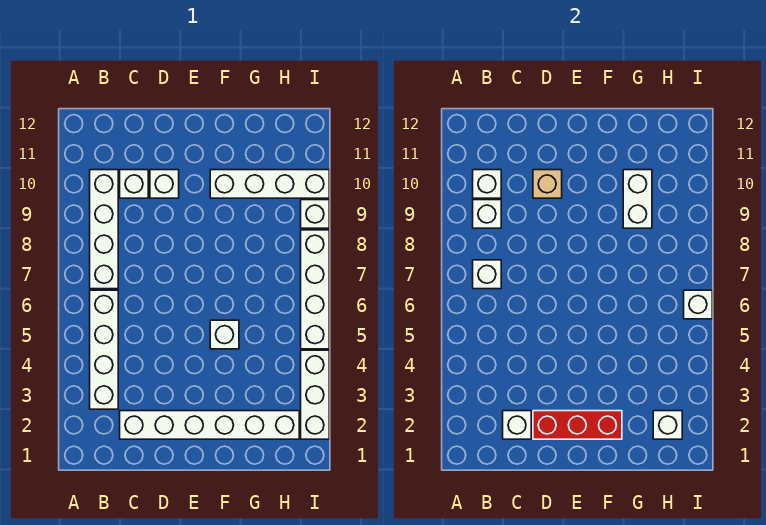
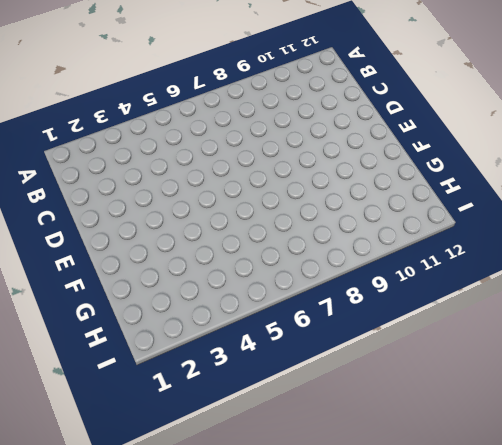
none -> white 1x4 brick [90,290,118,409]
none -> white 1x4 brick [90,170,118,289]
none -> white 1x6 brick [120,411,299,439]

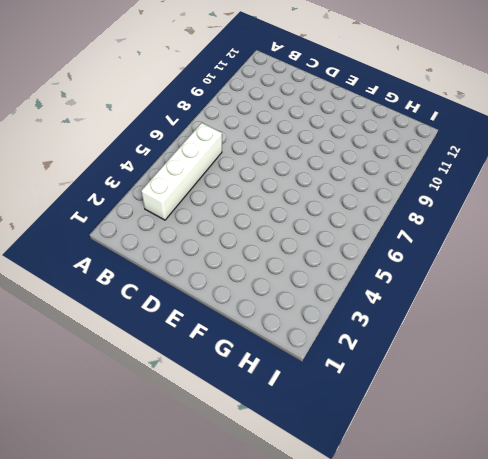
none -> white 1x4 brick [90,170,118,289]
none -> white 1x6 brick [120,411,299,439]
none -> white 1x1 brick [120,170,148,198]

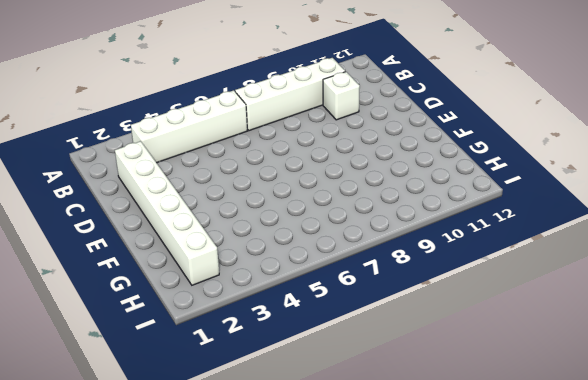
none -> white 1x1 brick [150,170,179,198]
none -> white 1x1 brick [210,320,239,349]
none -> white 1x4 brick [210,170,329,198]

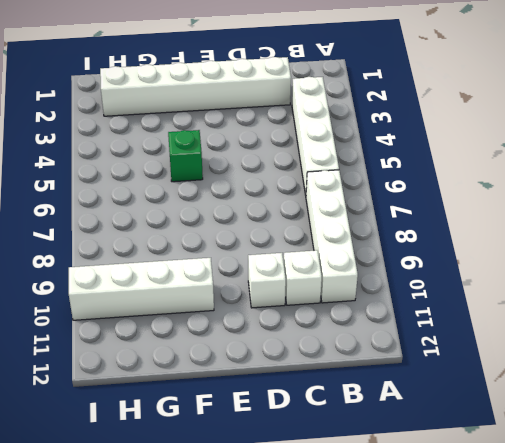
green 1x1 brick [168,130,203,182] -> white 1x1 brick [210,320,239,349]
none -> white 1x3 brick [301,350,329,439]
none -> white 1x4 brick [301,230,329,349]
none -> white 1x1 brick [301,200,329,228]

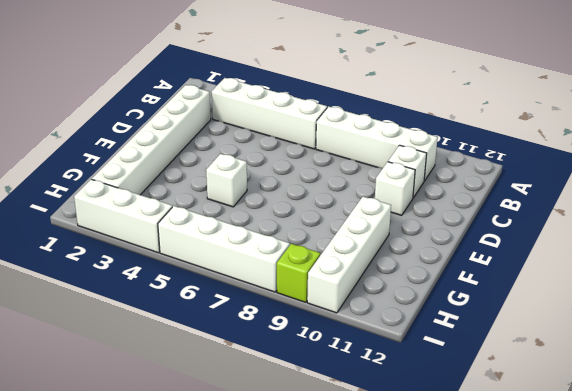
lime 1x1 brick [277,244,320,302] -> white 1x1 brick [301,200,329,228]
none -> white 1x1 brick [473,260,501,289]
none -> white 1x1 brick [473,200,501,228]
none -> white 1x1 brick [473,170,501,198]

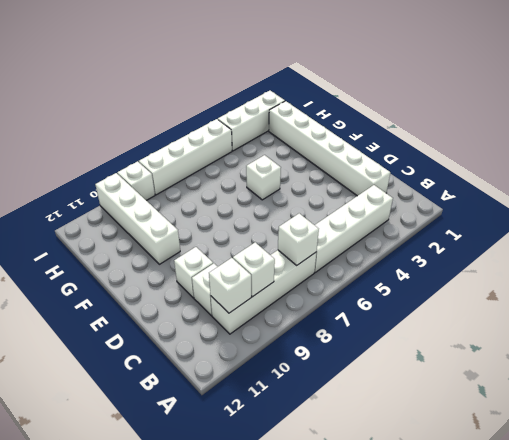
none -> white 1x1 brick [503,411,531,439]
none -> red 1x3 brick [533,411,622,439]
none -> tan 1x1 brick [533,170,562,198]

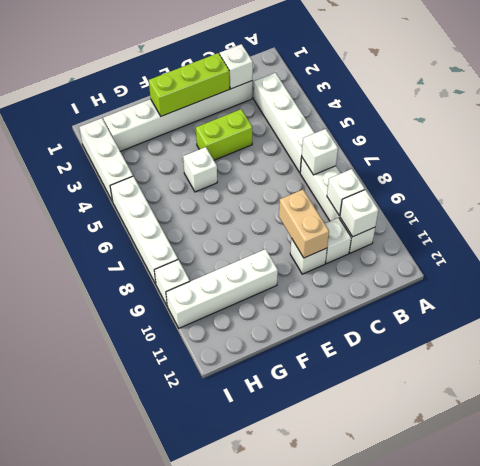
lime 1x3 brick [149,53,230,116] -> red 1x3 brick [533,411,622,439]
lime 1x2 brick [196,109,252,160] -> none
tan 1x2 brick [279,190,329,258] -> tan 1x1 brick [533,170,562,198]
none -> white 1x2 brick [623,170,652,228]
none -> white 1x1 brick [653,411,682,439]
none -> white 1x1 brick [684,290,712,319]

